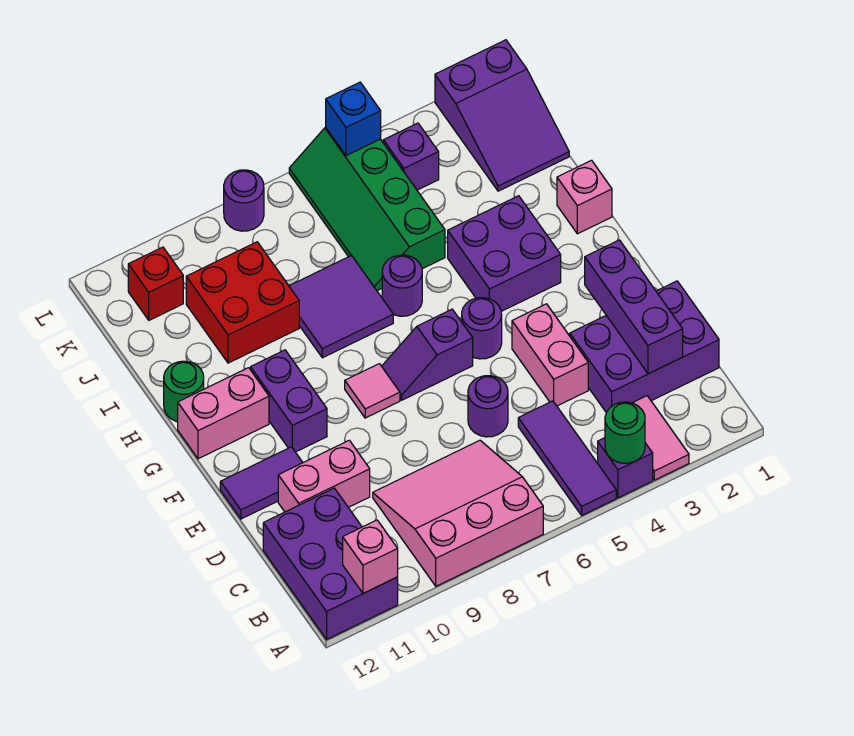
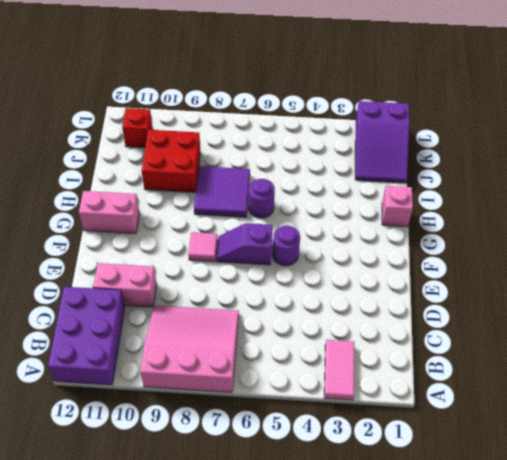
none -> purple 1x1 brick [598,438,653,498]
none -> purple 1x3 tile [518,401,616,515]
none -> purple 2x3 brick [570,281,719,412]
none -> pink 1x2 brick [512,304,588,406]

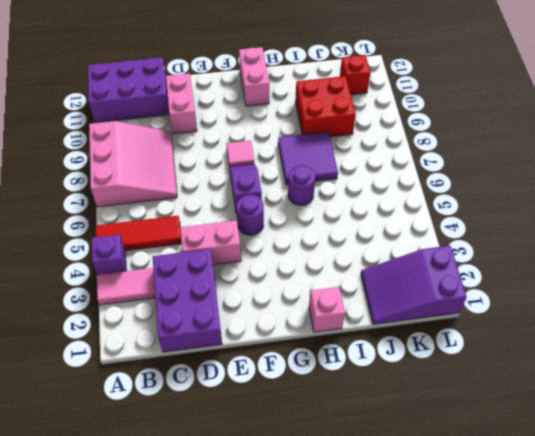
red 1x3 tile [96,216,182,251] -> purple 1x3 tile [518,401,616,515]
none -> purple 1x1 round brick [468,376,508,437]
none -> purple 1x2 tile [220,447,303,519]
none -> purple 1x2 brick [251,350,327,452]
none -> purple 2x2 brick [448,196,561,311]

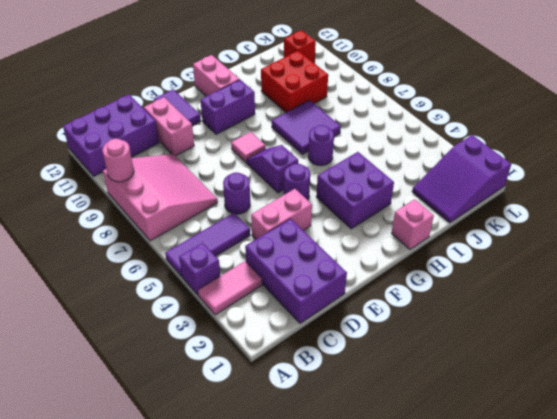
pink 1x1 round brick [102,139,134,182] -> none
none -> green 1x1 round brick [164,361,204,422]
none -> green 2x4 slope [289,127,445,291]
none -> purple 1x1 brick [383,123,439,190]
none -> purple 1x1 round brick [224,170,264,231]

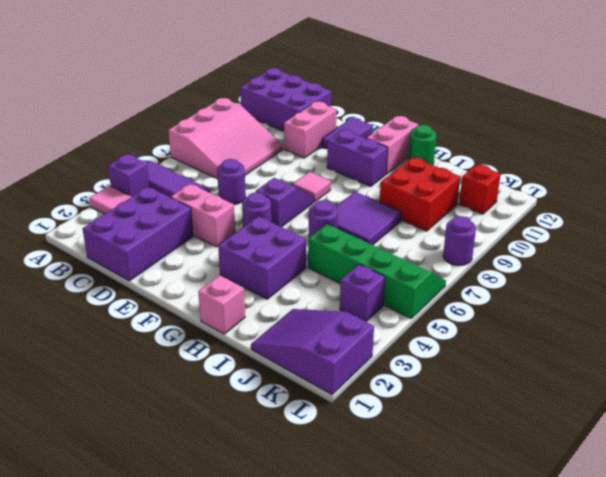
none -> green 1x1 round brick [605,402,645,463]
none -> pink 1x1 brick [343,520,398,593]
none -> purple 1x3 brick [585,240,683,374]
none -> blue 1x1 brick [326,82,381,156]

